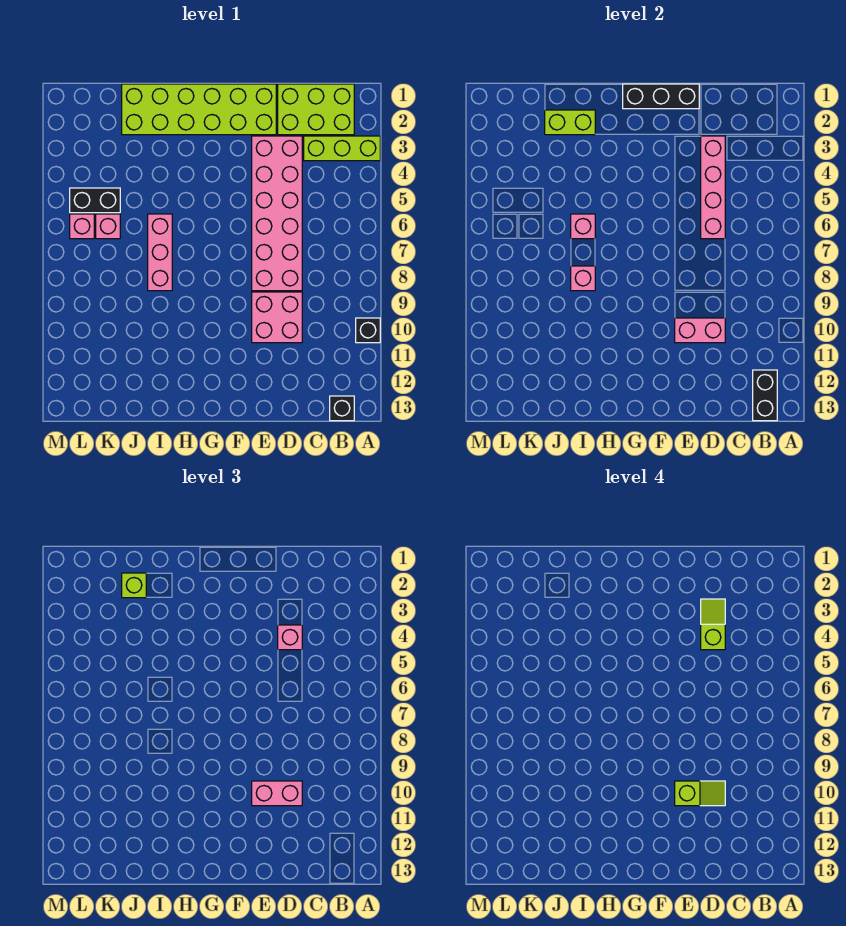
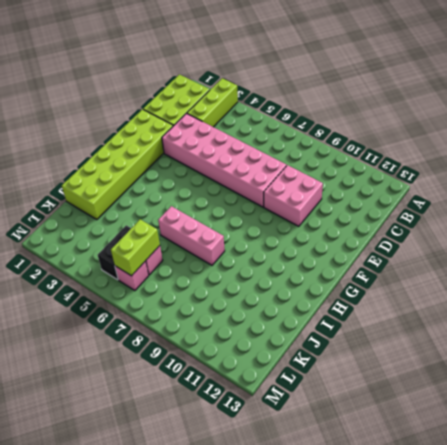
lime 1x2 brick [111,219,160,276] -> lime 1x2 brick moved to [545,110,595,135]
none -> black 1x1 brick [356,318,380,343]
none -> black 1x1 brick [330,396,354,421]
none -> black 1x2 brick [753,370,777,421]

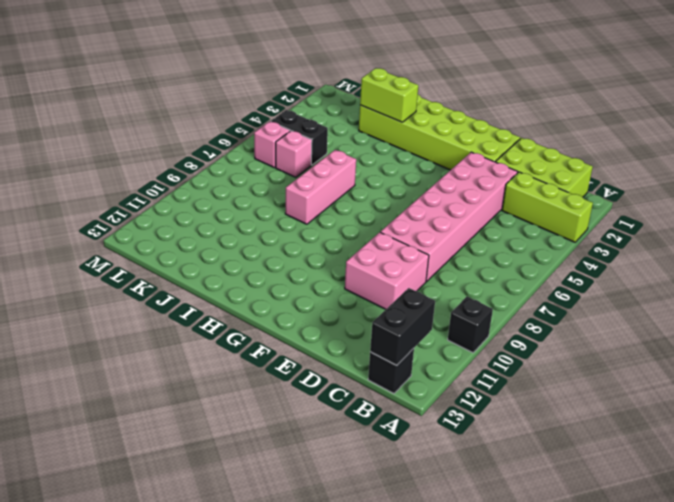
none -> pink 1x4 brick [701,136,725,239]
none -> pink 1x2 brick [675,318,725,343]
none -> black 1x3 brick [623,84,699,109]

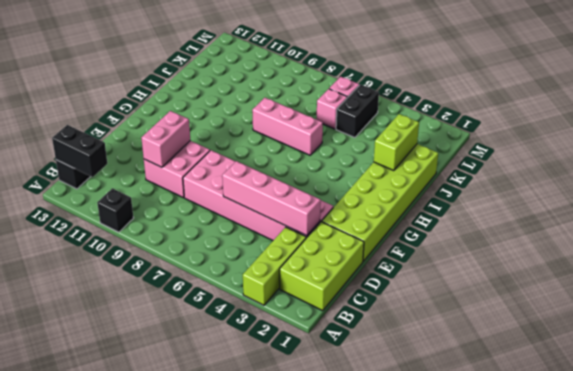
none -> black 1x3 brick [623,84,699,109]
none -> pink 1x1 brick [571,214,595,239]
none -> pink 1x1 brick [571,266,595,291]

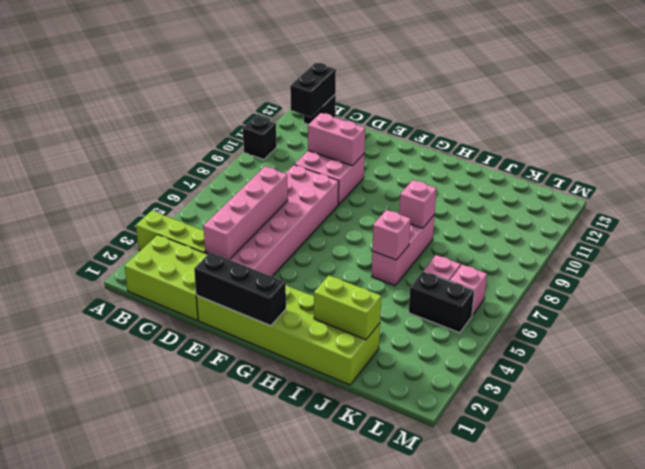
none -> pink 1x1 brick [278,625,302,650]
none -> pink 1x2 brick [252,781,302,806]
none -> lime 1x1 brick [122,573,146,598]

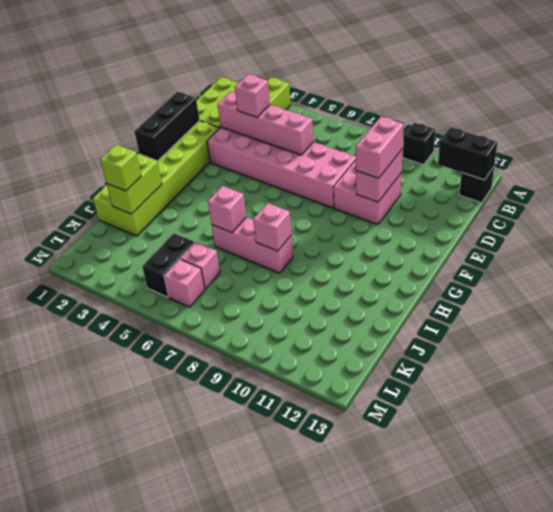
none -> lime 1x2 slope [701,599,725,650]
none -> lime 1x2 slope [675,781,725,806]

